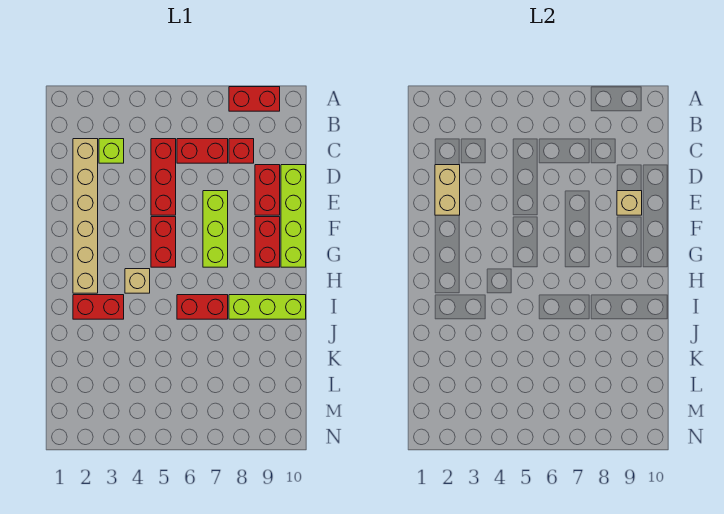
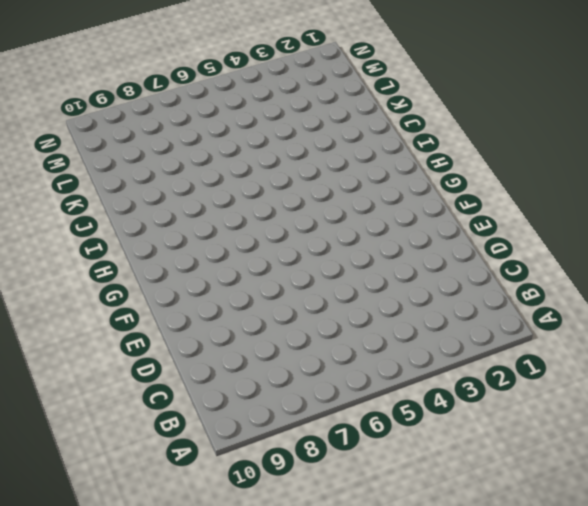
none -> red 1x2 brick [229,87,280,111]
none -> tan 1x6 brick [73,139,98,293]
none -> lime 1x1 brick [99,139,124,163]

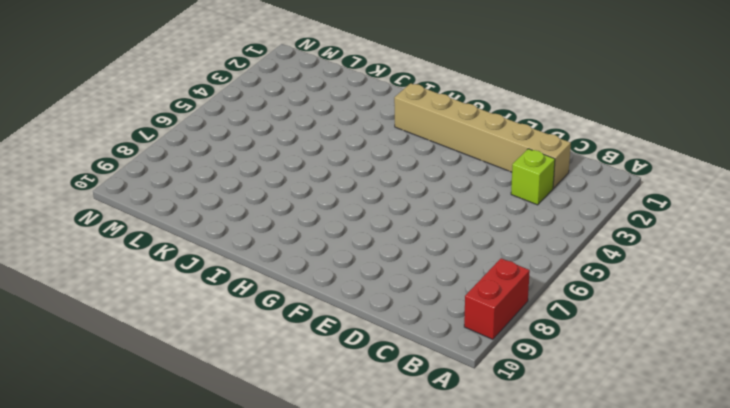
none -> red 1x3 brick [151,139,176,215]
none -> red 1x2 brick [177,139,228,163]
none -> red 1x1 brick [229,139,254,163]

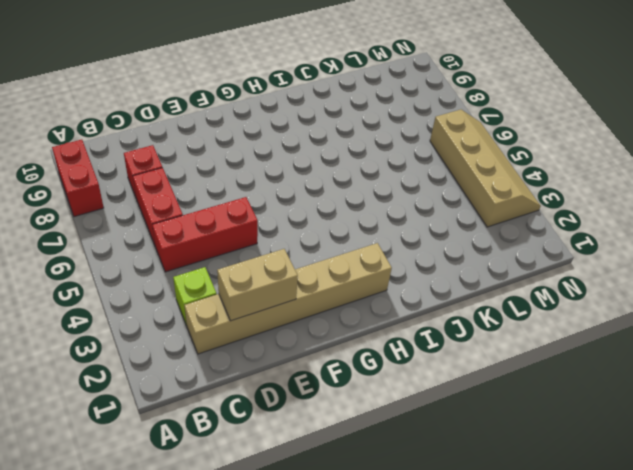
tan 2x4 slope [430,110,541,227] -> none
none -> red 1x2 brick [255,165,280,215]
none -> lime 1x4 brick [281,165,306,267]
none -> lime 1x3 brick [203,191,228,267]

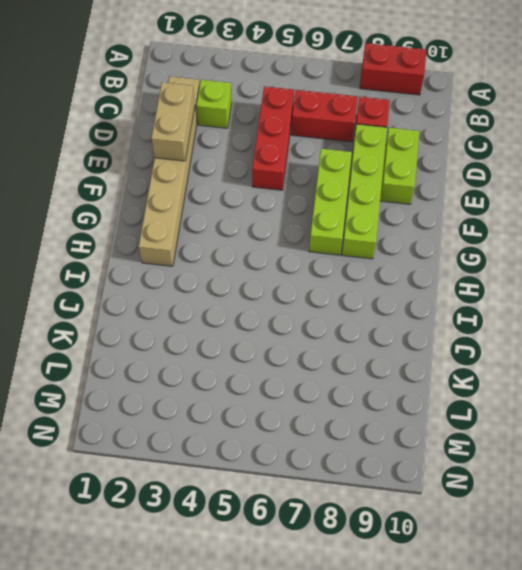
lime 1x4 brick [342,124,387,259] -> lime 1x4 brick moved to [281,165,306,267]
lime 1x2 brick [380,128,420,204] -> red 1x2 brick [255,165,280,215]
none -> red 1x2 brick [151,217,176,267]
none -> red 1x2 brick [255,217,280,267]
none -> tan 1x1 brick [125,269,150,293]

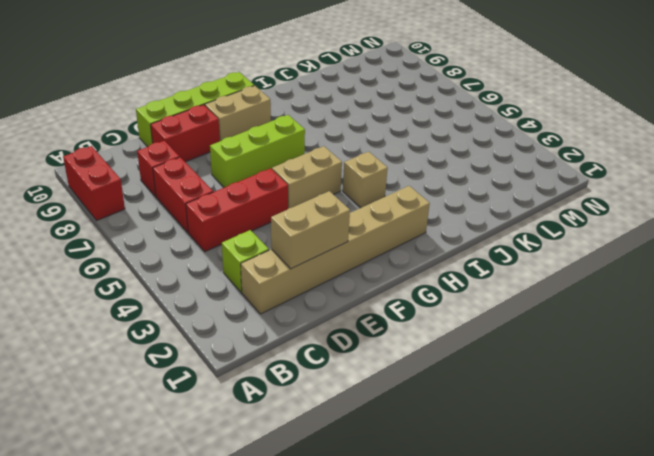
tan 1x2 brick [272,146,342,209] -> red 1x2 brick [151,217,176,267]
tan 1x2 brick [205,86,271,141] -> red 1x2 brick [255,217,280,267]
none -> red 1x2 brick [73,295,124,319]
none -> red 1x2 brick [177,295,228,319]
none -> lime 1x3 brick [229,295,306,319]

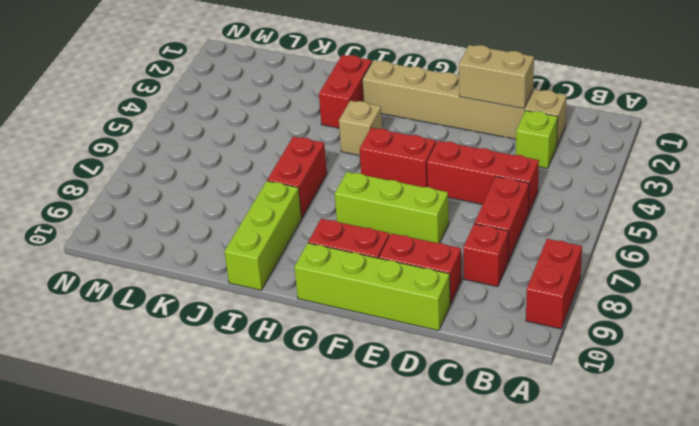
none -> tan 1x1 brick [617,191,642,215]

